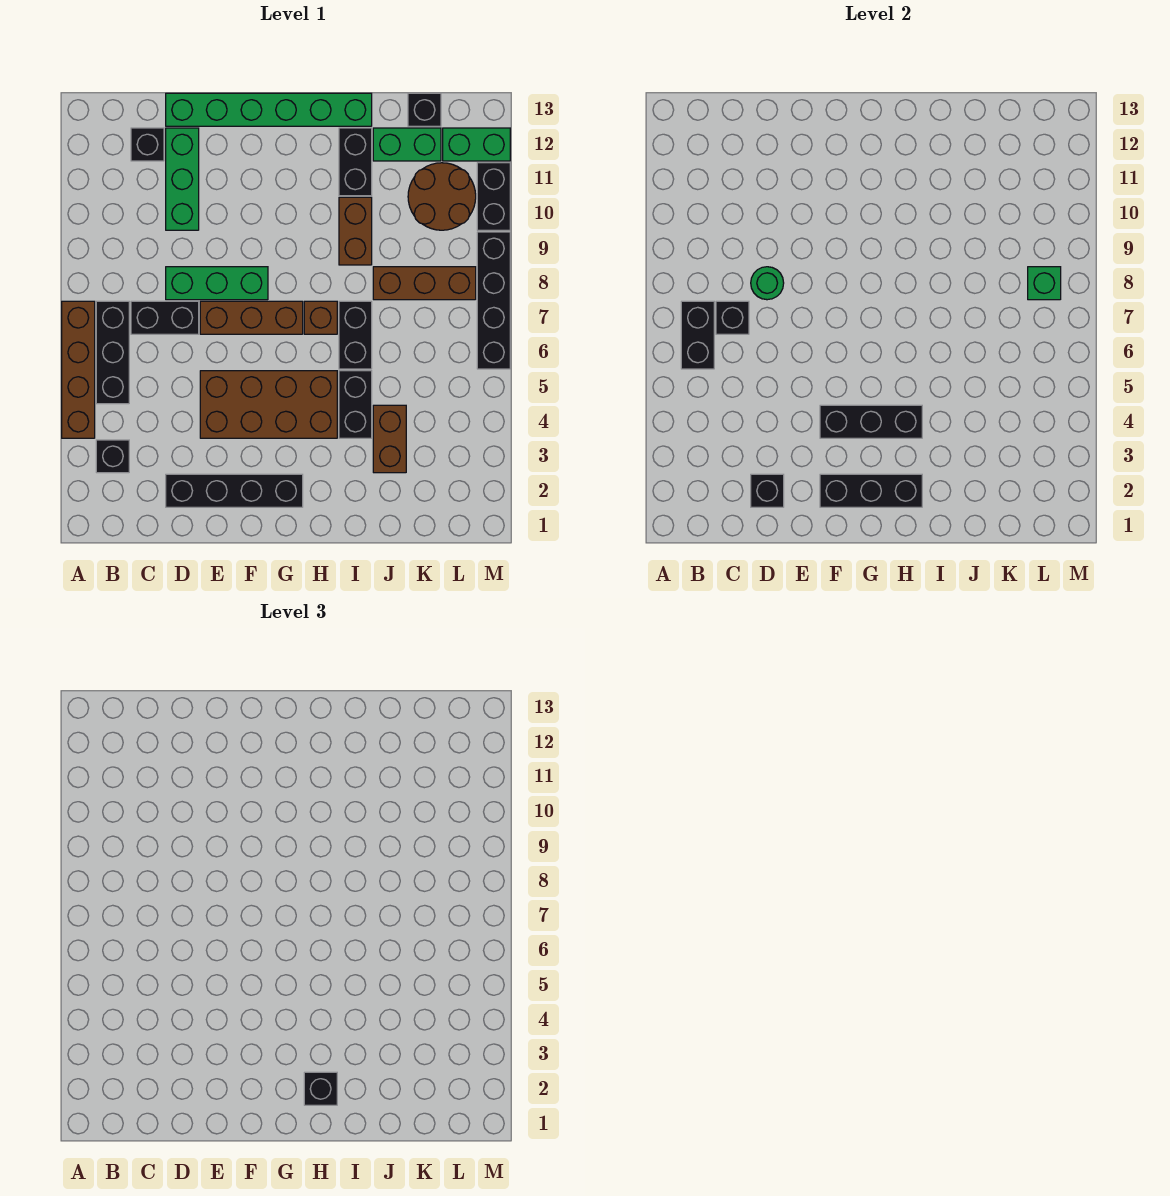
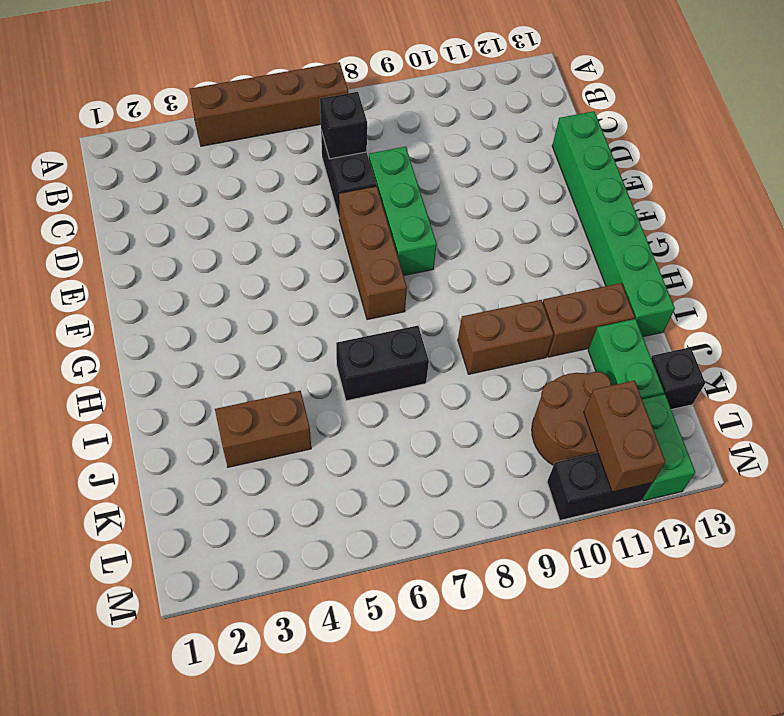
brown 1x2 brick [543,283,635,357] -> black 1x2 brick [339,128,372,196]
brown 1x2 brick [584,380,666,492] -> none
none -> black 1x1 brick [96,440,129,473]
none -> black 1x3 brick [96,301,129,404]
none -> black 1x1 brick [131,128,164,161]
none -> black 1x4 brick [166,474,303,507]

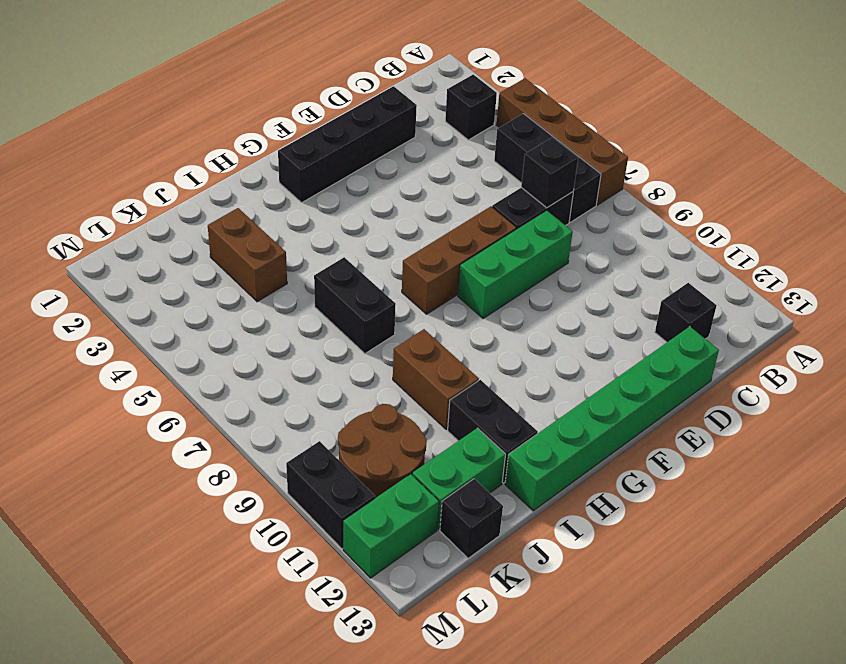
none -> green 1x3 brick [166,128,199,230]
none -> brown 2x4 brick [200,371,337,438]
none -> brown 1x1 brick [304,301,337,334]
none -> black 1x2 brick [339,371,372,438]

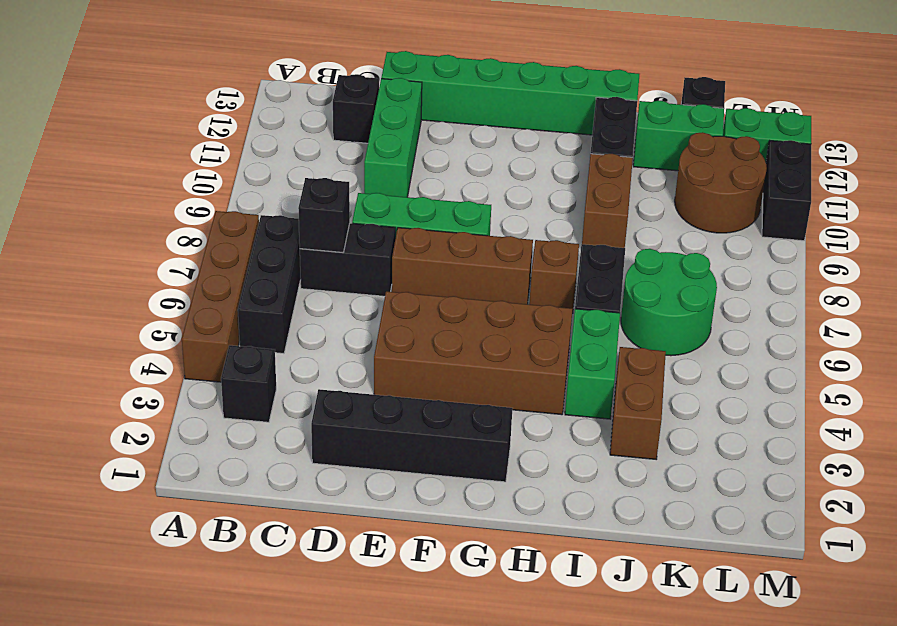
green 1x2 brick [565,309,620,419] -> black 1x2 brick [339,371,372,438]
green 2x2 round brick [621,249,717,356] -> none
none -> brown 1x3 brick [373,267,476,300]
none -> black 1x4 brick [477,232,510,369]
none -> black 1x2 brick [681,301,714,369]
none -> black 1x1 brick [751,474,784,507]

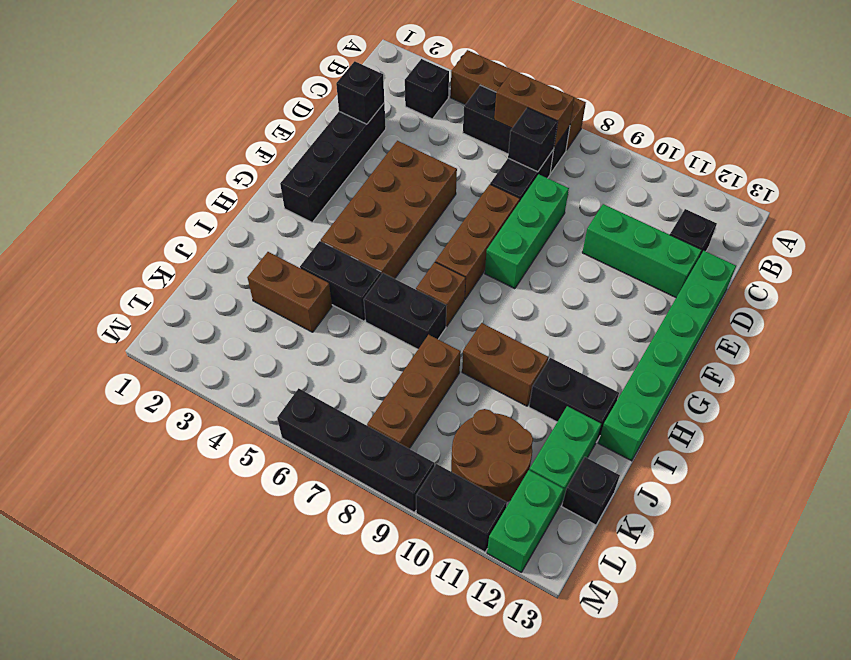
brown 1x2 brick [494,70,574,148] -> black 1x2 brick [681,301,714,369]
none -> green 1x1 round brick [751,267,784,300]
none -> black 1x3 brick [820,474,922,507]
none -> black 1x3 brick [820,405,922,438]
none -> green 1x1 brick [1028,267,1061,300]

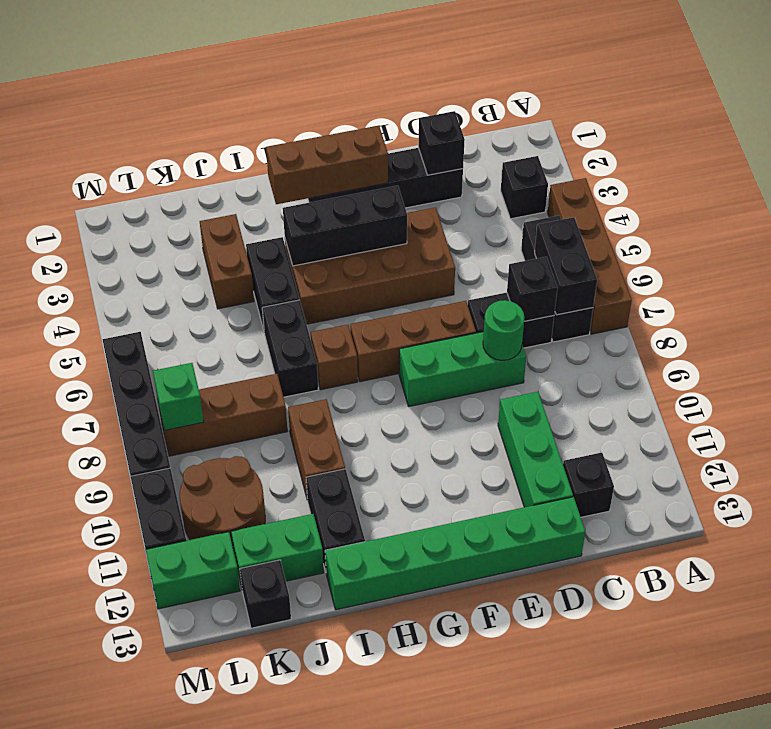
brown 1x3 brick [266,126,388,204] -> black 1x3 brick [820,474,922,507]
none -> black 1x1 brick [304,1072,337,1105]

